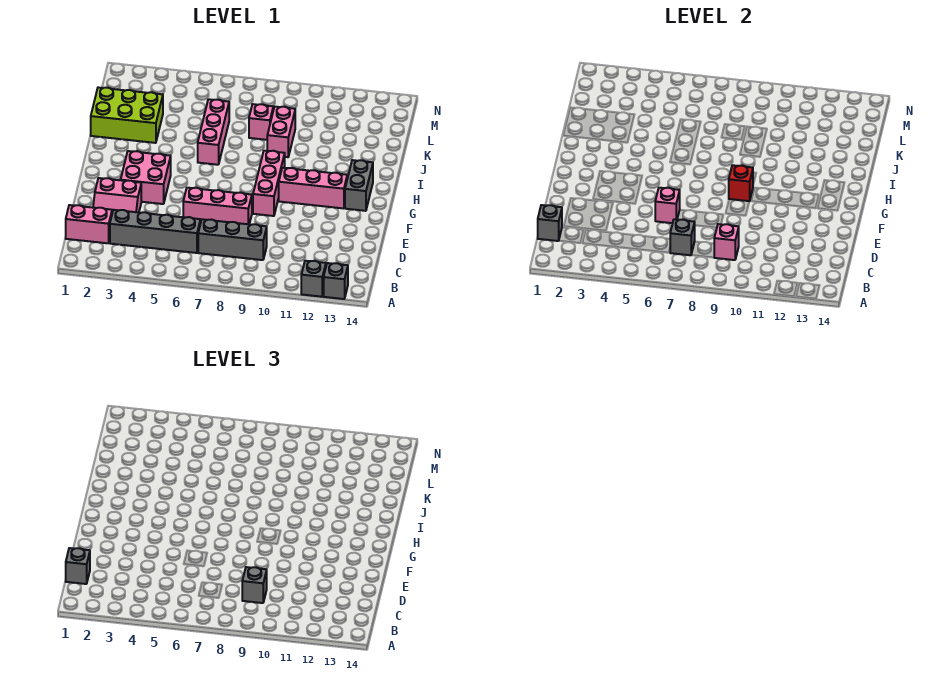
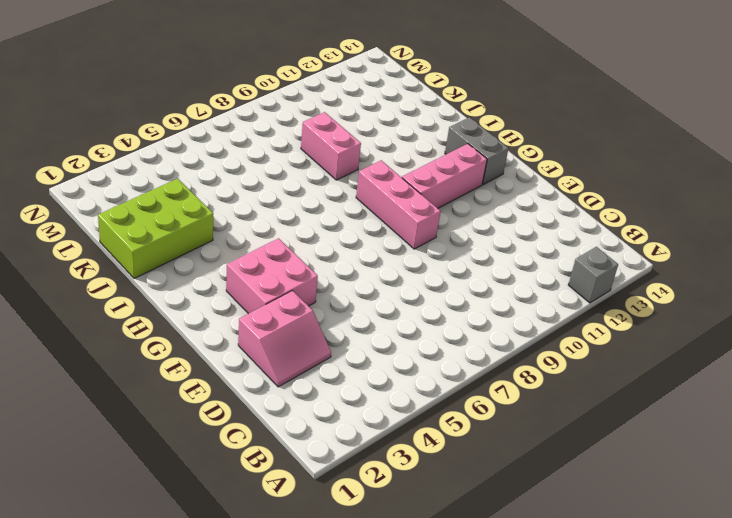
none -> grey 1x1 brick [324,263,348,299]
none -> pink 1x2 brick [66,205,112,243]
none -> grey 1x4 brick [110,210,201,253]

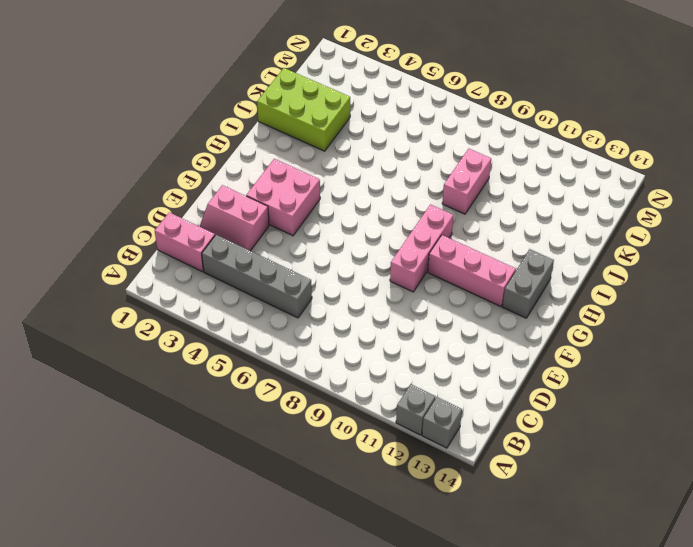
none -> grey 1x3 brick [198,219,267,260]
none -> pink 1x3 brick [183,188,252,224]
none -> pink 1x3 brick [198,99,229,165]

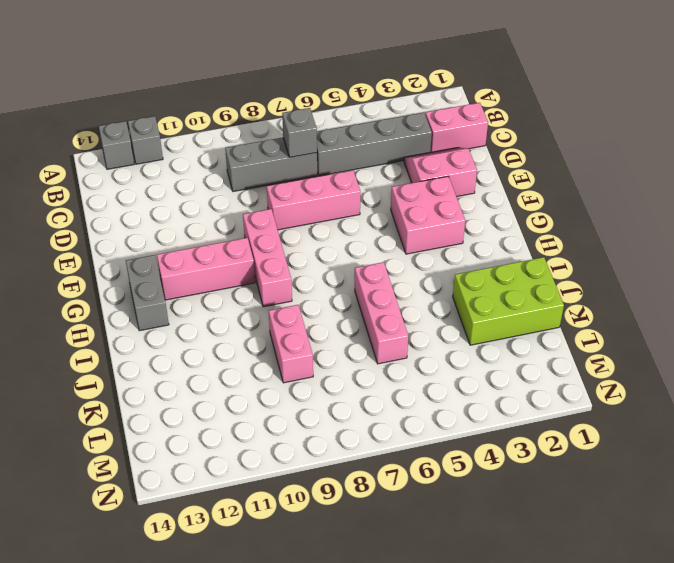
none -> pink 1x1 brick [249,104,273,140]
none -> grey 1x1 brick [538,205,562,241]
none -> pink 1x1 brick [714,224,739,260]

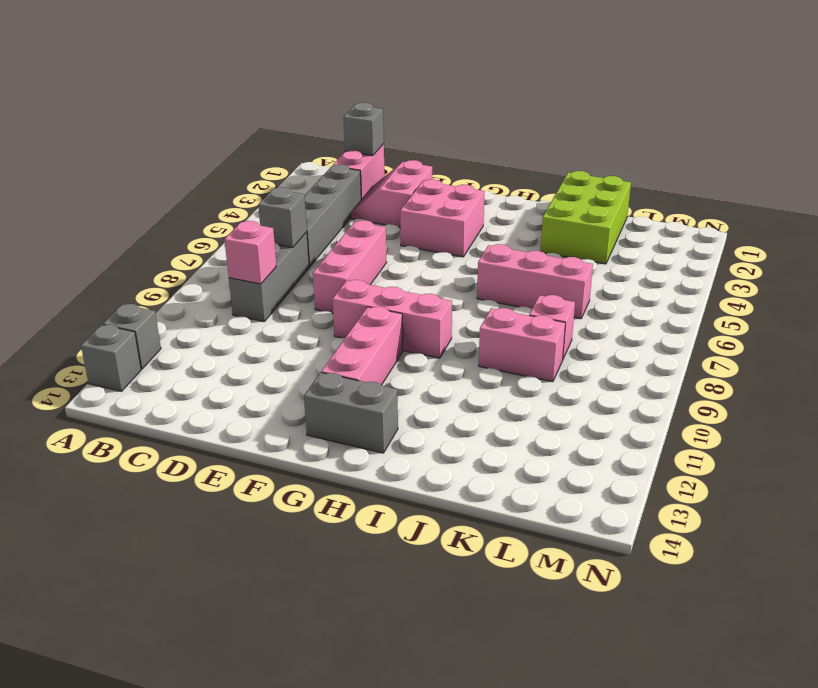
none -> pink 1x1 brick [655,188,680,223]
none -> red 1x1 brick [729,165,753,201]
none -> grey 1x1 brick [66,548,90,584]

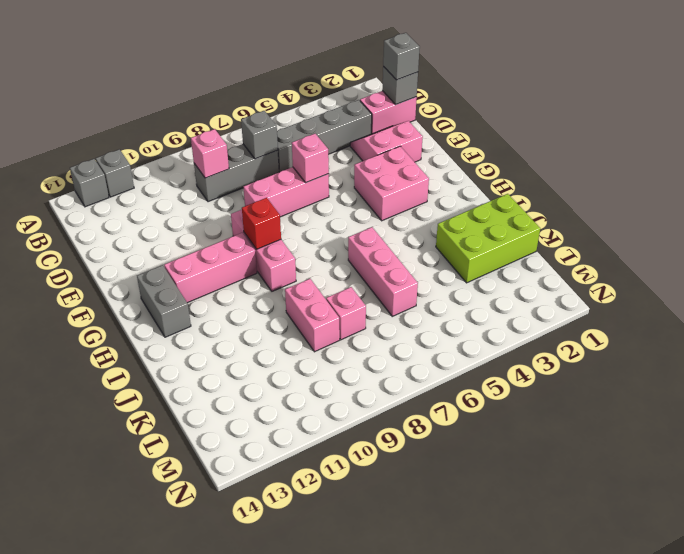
none -> grey 1x1 brick [242,567,267,603]

